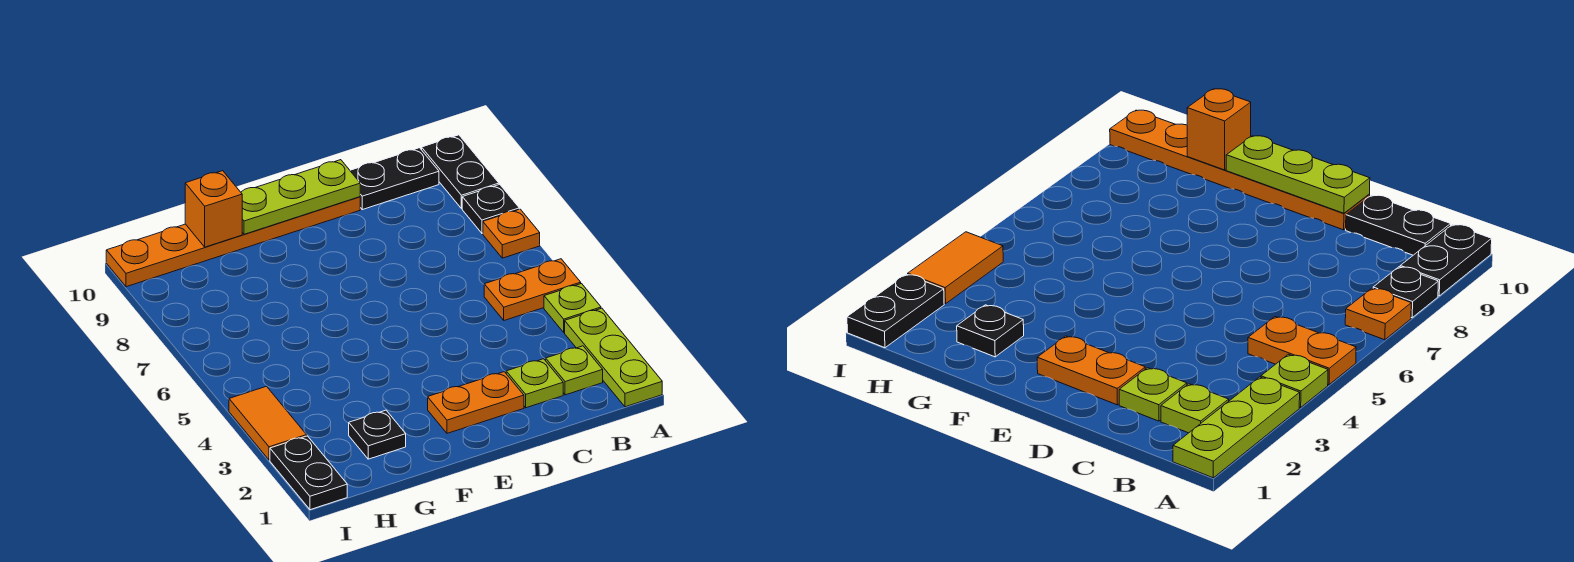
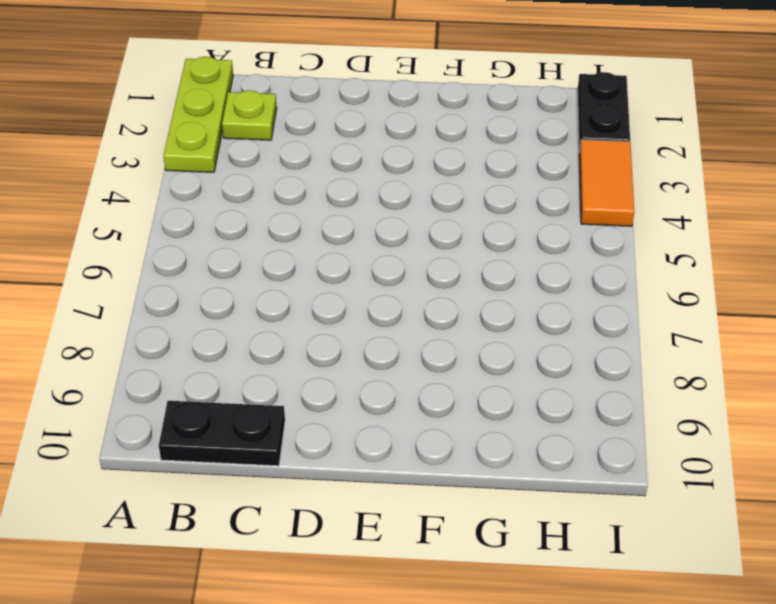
none -> lime 1x1 plate [544,284,601,332]
none -> orange 1x2 plate [484,259,581,320]
none -> orange 1x1 plate [483,209,540,258]

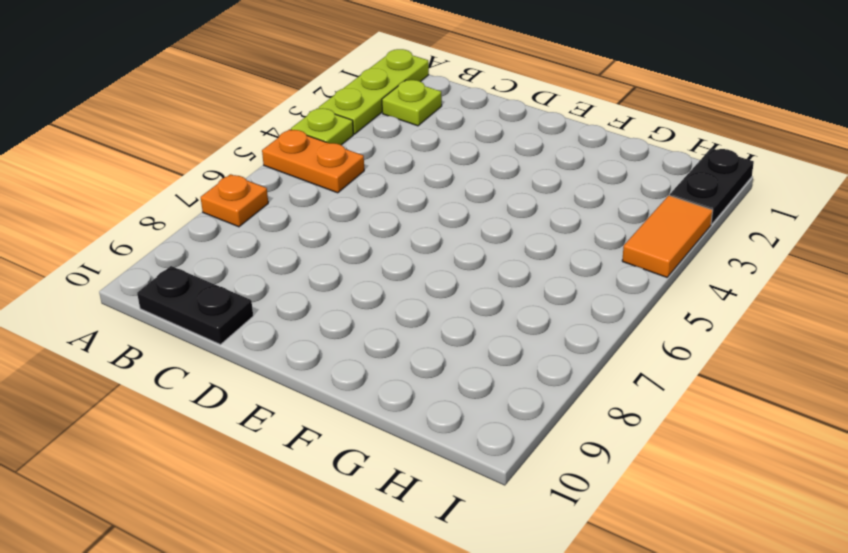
none -> black 1x1 plate [462,184,519,233]
none -> black 1x2 plate [422,135,499,209]
none -> lime 1x1 plate [506,359,563,408]

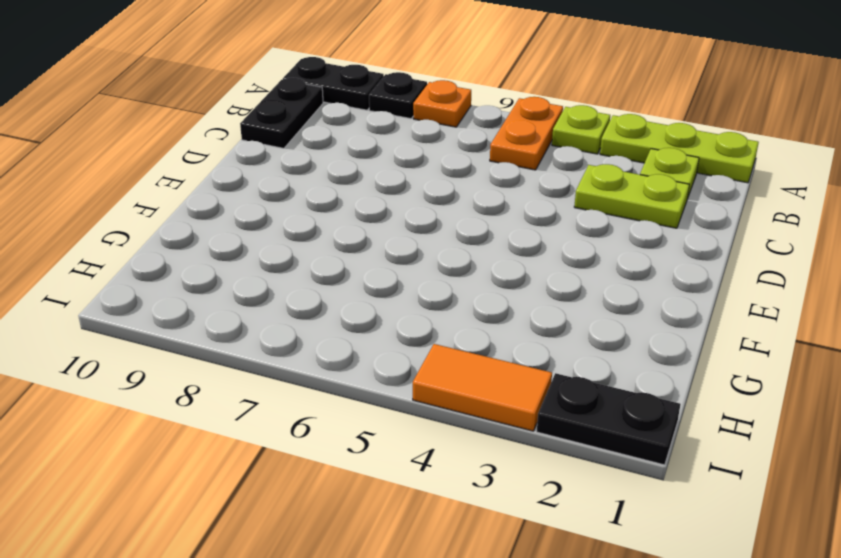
lime 1x2 plate [574,164,689,228] -> lime 1x1 plate [506,359,563,408]
none -> orange 1x2 plate [428,372,524,433]
none -> orange 1x6 plate [106,197,360,287]
none -> black 1x1 plate [349,410,406,459]

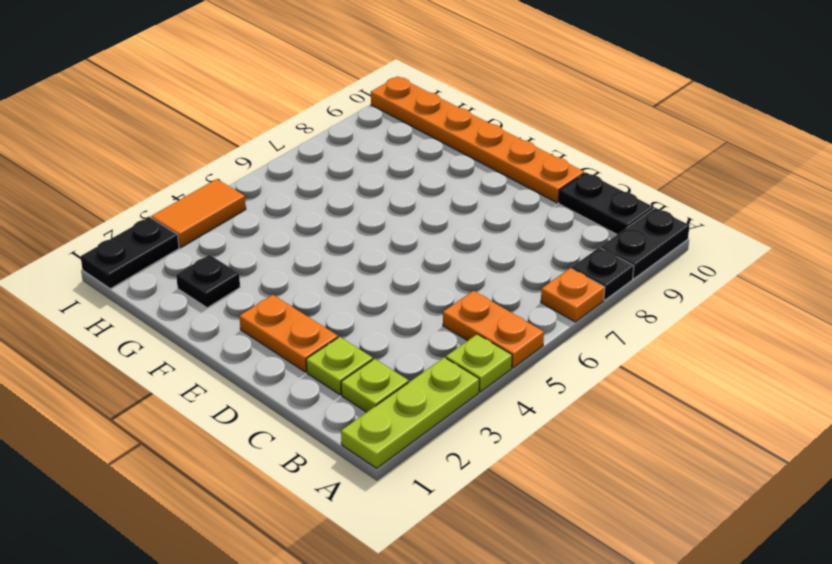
none -> lime 1x3 plate [241,160,360,234]
none -> orange 1x1 brick [185,171,242,247]

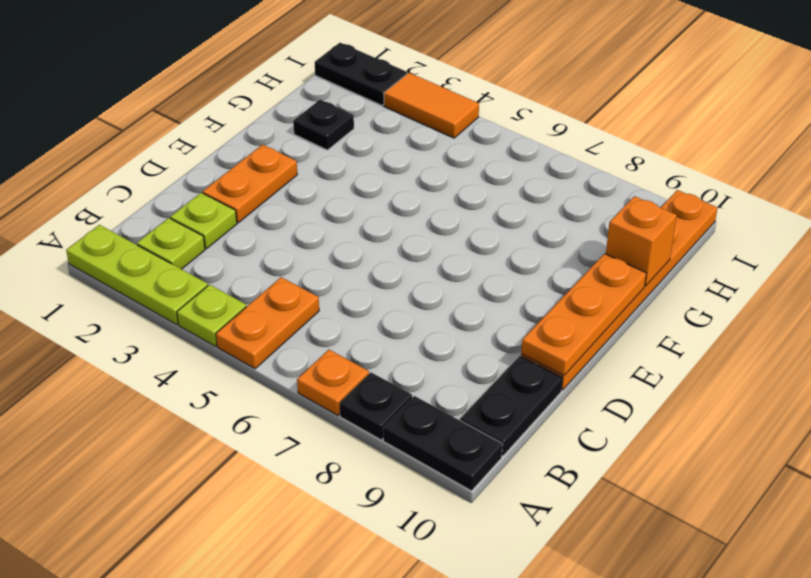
orange 1x3 plate [521,254,647,375] -> lime 1x3 plate [241,160,360,234]

